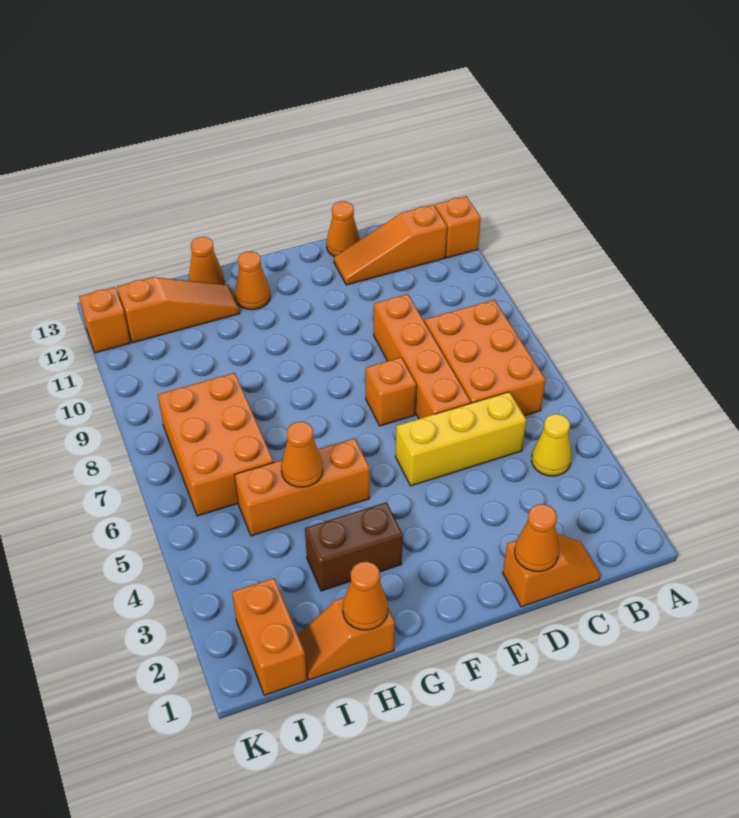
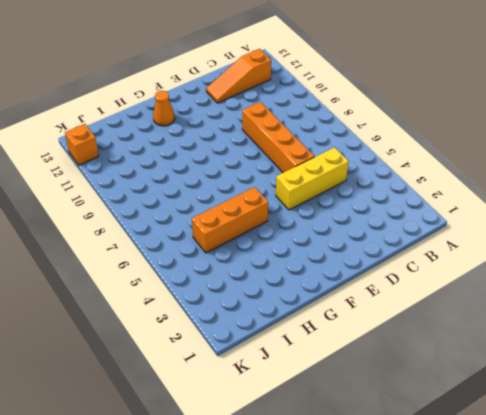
none -> orange 1x1 brick [435,196,481,258]
none -> yellow 1x1 cone [531,414,571,476]
none -> orange 2x3 brick [425,300,546,416]

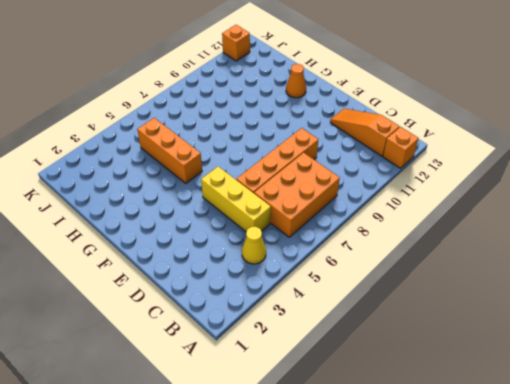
none -> orange 1x2 slope [503,534,600,607]
none -> orange 1x1 cone [326,201,360,257]
none -> orange 1x1 brick [366,357,416,426]

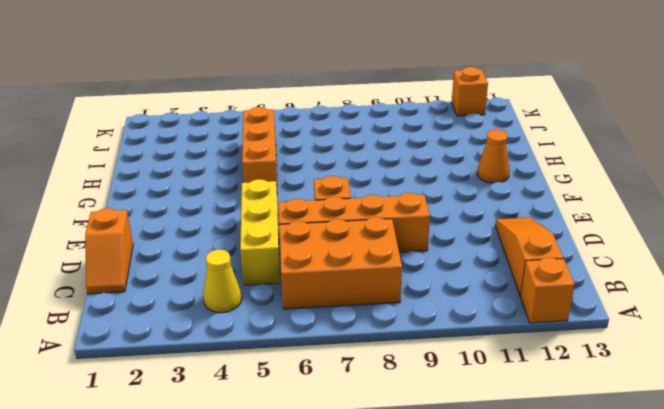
none -> orange 1x1 cone [326,201,360,257]
none -> brown 1x2 brick [305,502,403,591]
none -> orange 1x2 slope [298,597,395,680]

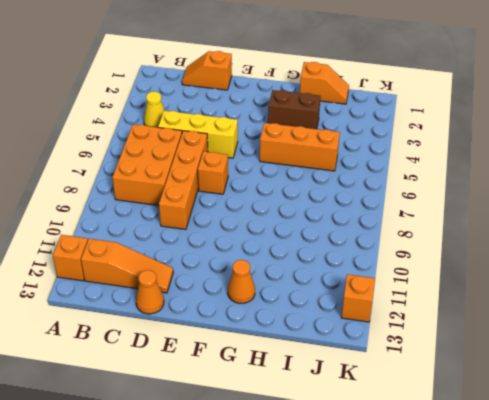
none -> orange 1x3 slope [117,277,240,343]
none -> orange 1x1 cone [189,237,224,284]
none -> orange 2x3 brick [158,373,274,516]

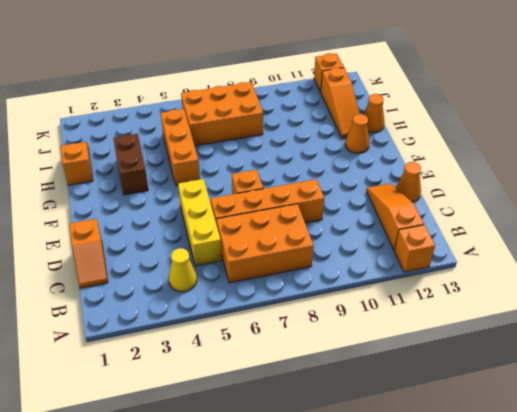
none -> orange 1x2 brick [232,578,307,695]
none -> orange 1x1 cone [515,504,559,572]
none -> orange 1x1 cone [343,562,388,630]

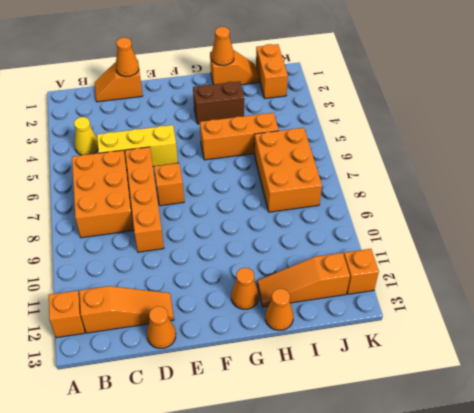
none -> orange 1x1 cone [281,422,323,487]

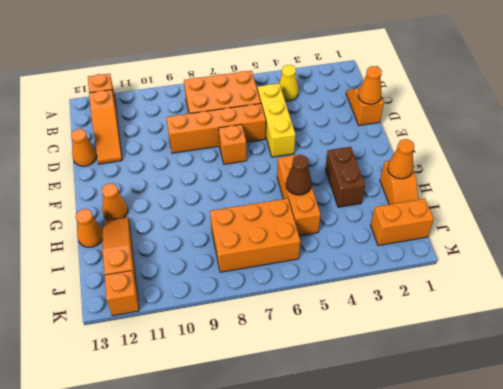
brown 1x1 cone [286,155,312,195] -> orange 1x1 cone [281,422,323,487]

